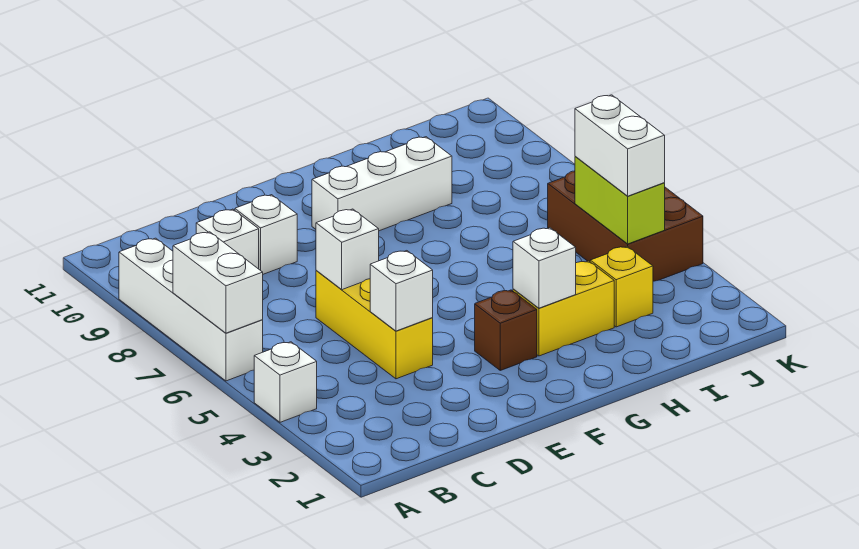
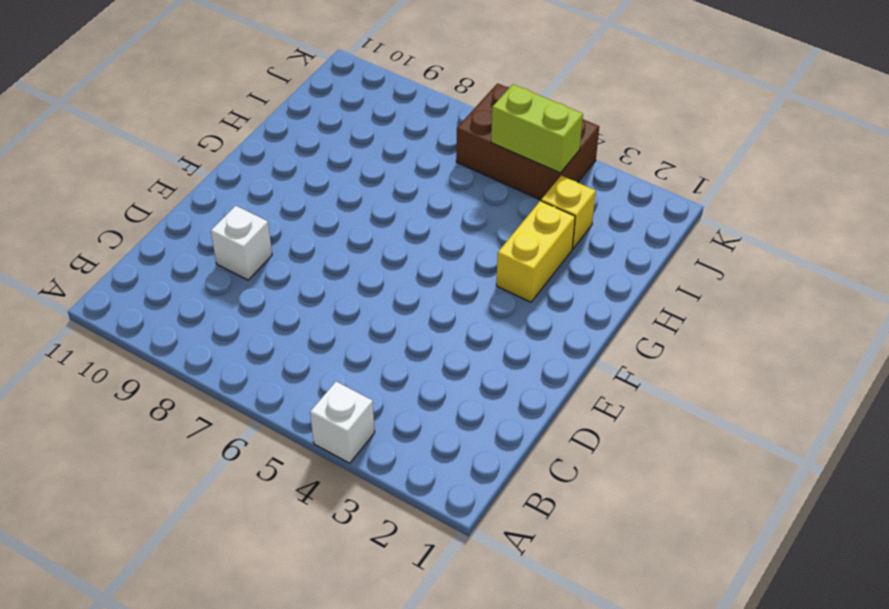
none -> white 1x4 brick [119,238,263,381]
none -> white 1x1 brick [196,209,259,269]
none -> yellow 1x3 brick [316,270,433,379]

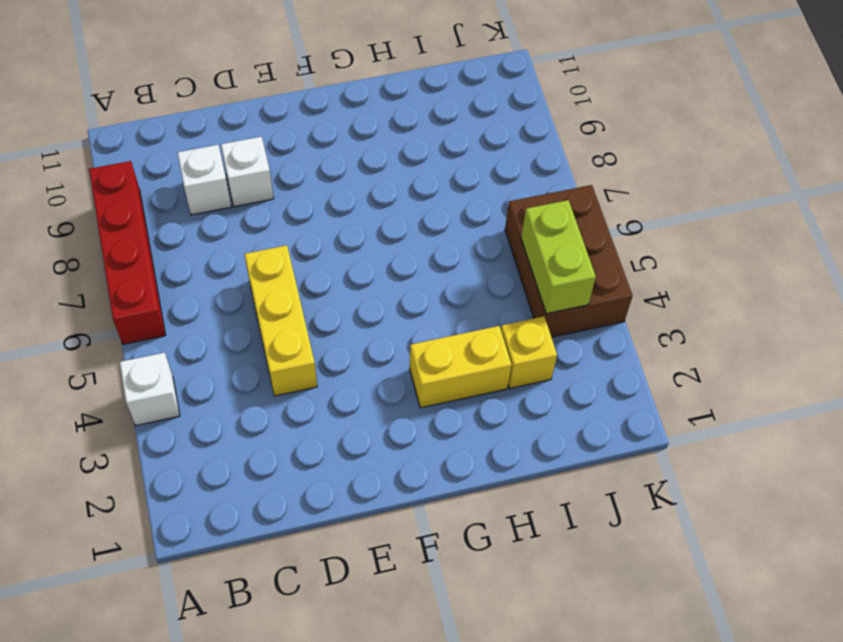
red 1x4 brick [89,161,165,344] -> white 1x4 brick [119,238,263,381]
none -> brown 1x1 brick [475,290,537,370]
none -> white 1x3 brick [312,137,452,231]
none -> white 1x2 brick [173,232,263,333]

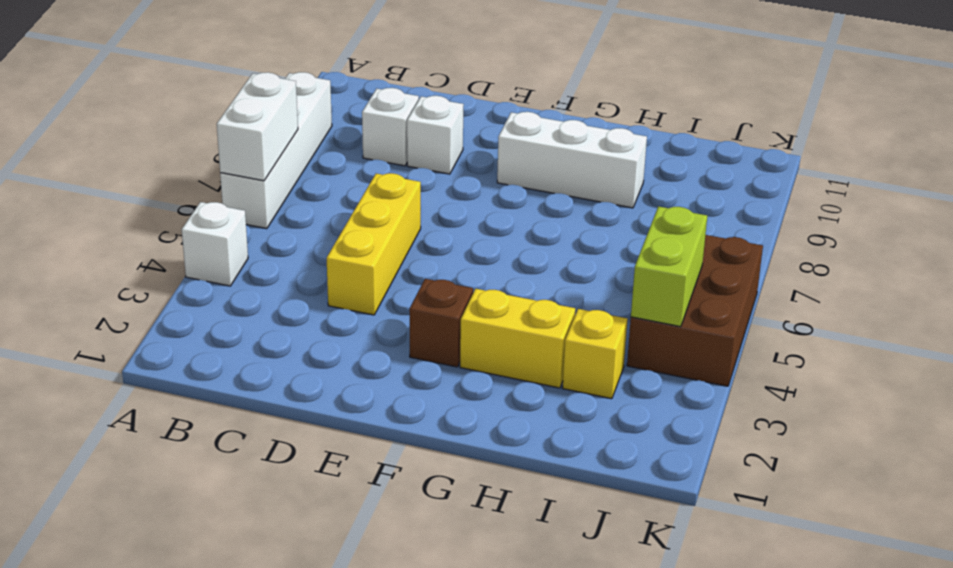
none -> white 1x1 brick [370,251,433,331]
none -> white 1x1 brick [316,209,379,290]
none -> white 1x1 brick [513,228,576,308]

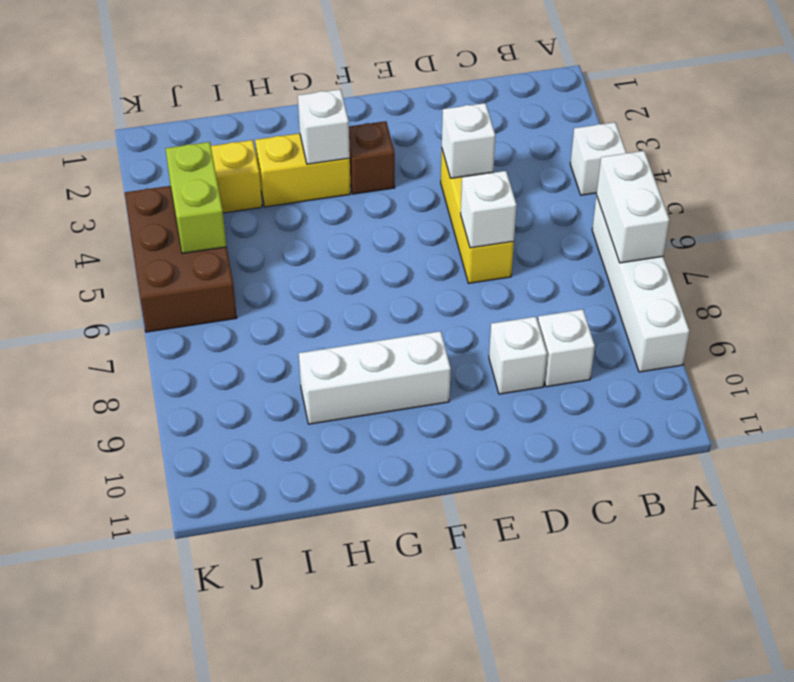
none -> white 1x2 brick [575,95,665,196]

